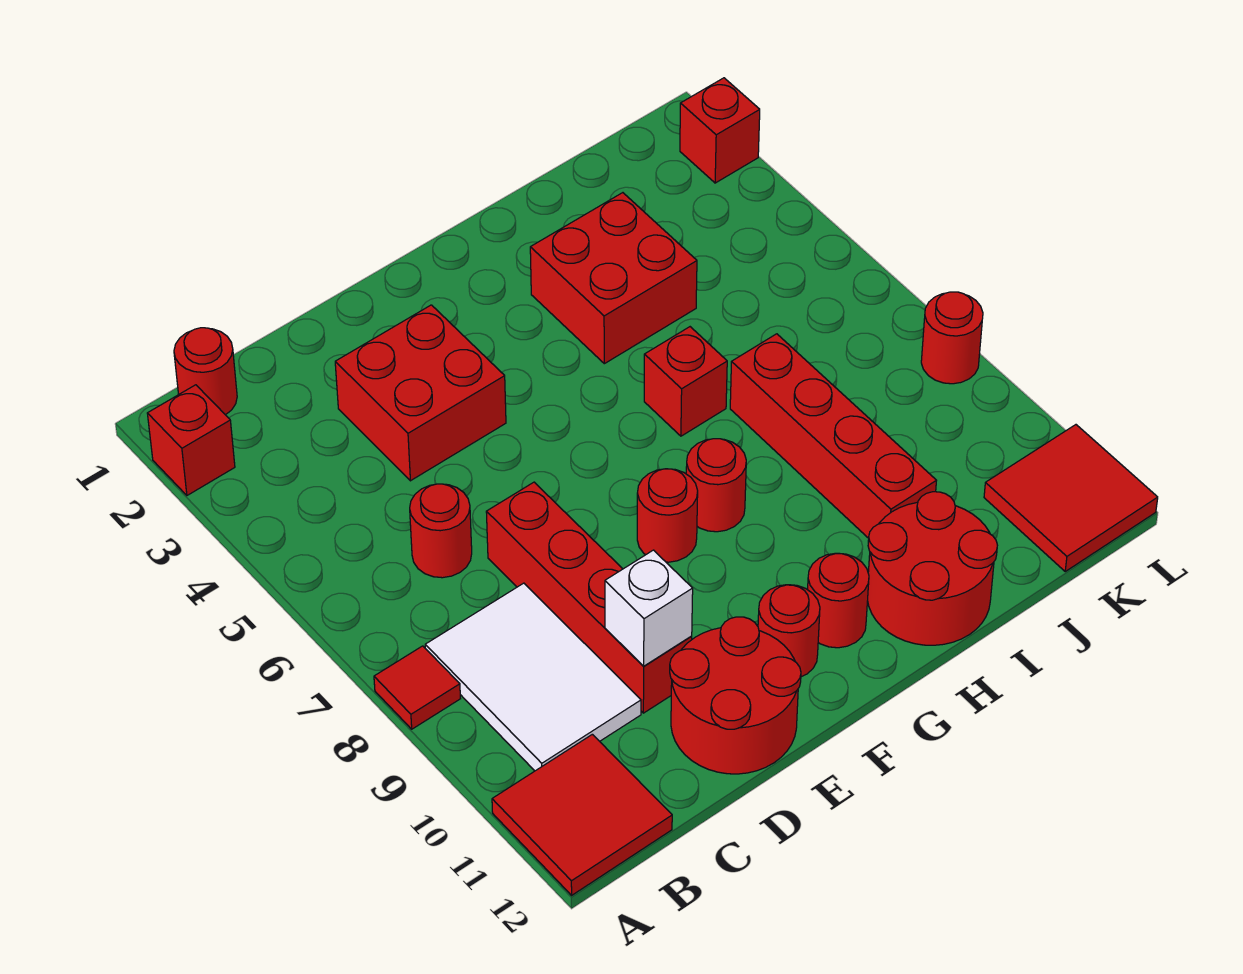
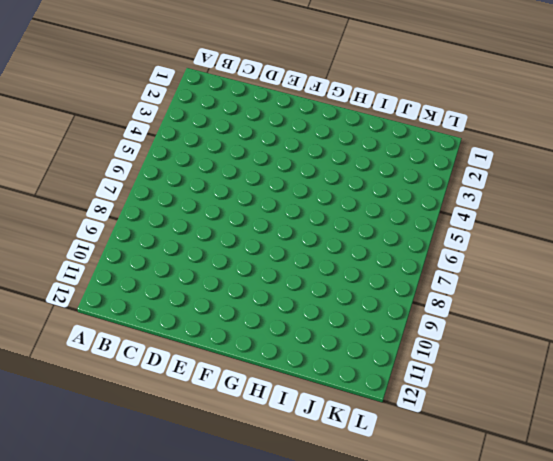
none -> red 1x1 brick [147,385,235,495]
none -> red 1x1 tile [374,646,460,729]
none -> red 2x2 tile [492,734,672,895]

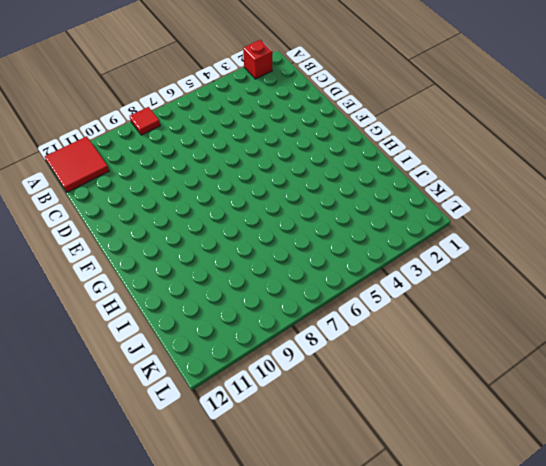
none -> red 1x1 round brick [174,328,237,415]
none -> white 2x3 tile [425,583,641,771]
none -> red 1x1 round brick [410,484,472,578]

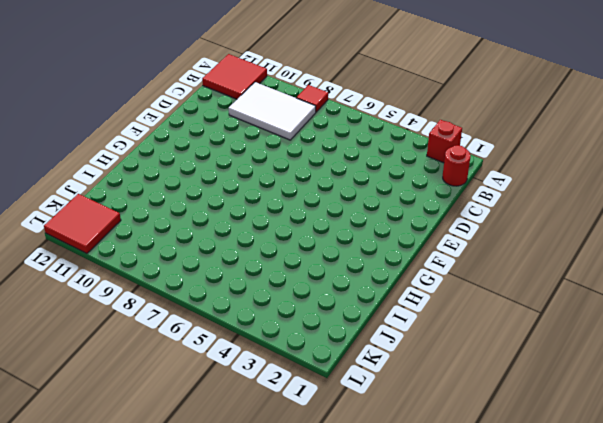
none -> red 1x1 round brick [410,484,472,578]
none -> red 2x2 brick [335,305,506,481]
none -> red 1x4 brick [486,482,692,713]

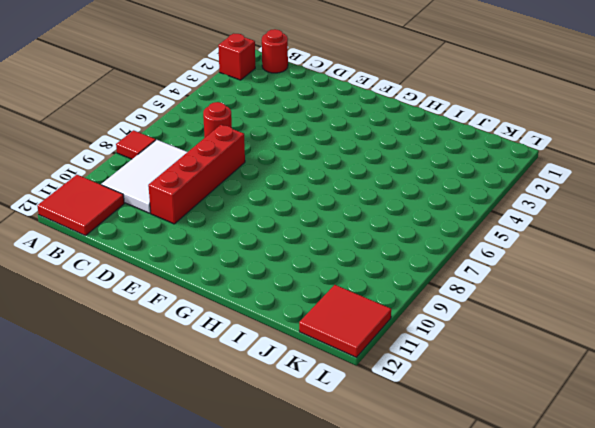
none -> red 2x2 brick [335,305,506,481]
none -> red 2x2 round brick [670,617,801,774]
none -> red 1x1 round brick [637,469,698,562]

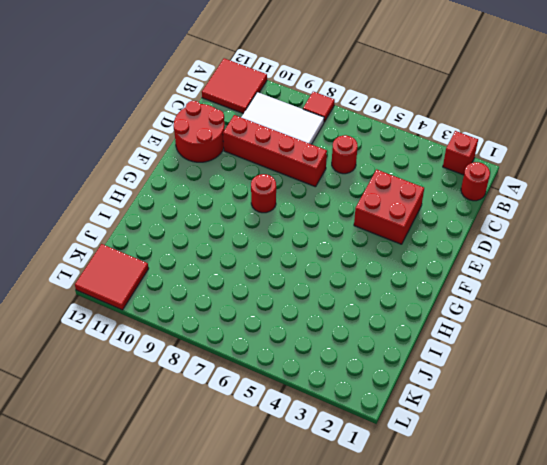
none -> red 1x1 round brick [758,585,820,677]
none -> red 1x1 round brick [686,439,746,532]
none -> red 1x1 round brick [808,553,869,648]

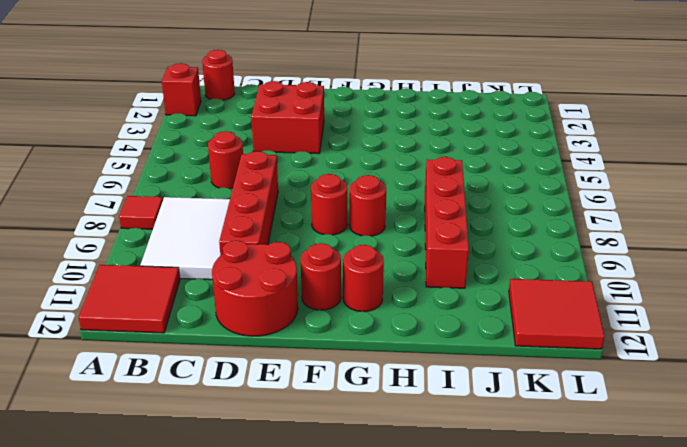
none -> red 2x2 brick [530,193,697,364]
none -> red 1x1 brick [644,327,727,436]
none -> red 2x2 round brick [868,492,997,645]

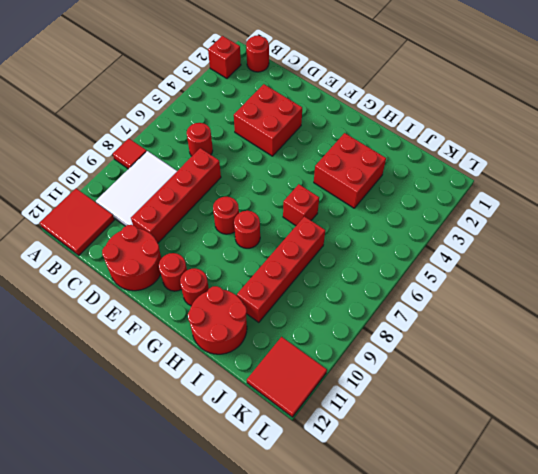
none -> red 1x1 brick [680,78,760,183]
none -> red 1x1 round brick [921,292,983,384]
none -> white 1x1 brick [605,550,693,666]

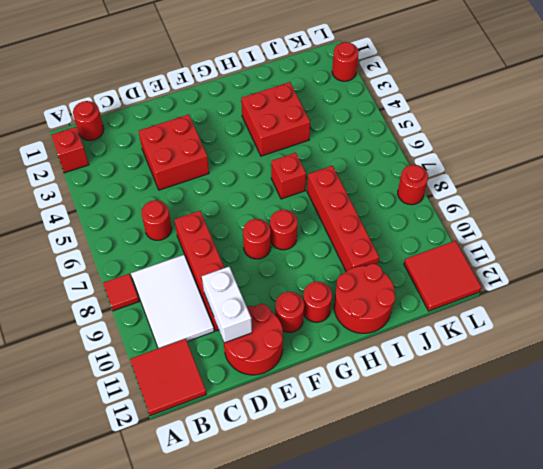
white 1x2 brick [202,267,252,343] -> white 1x1 brick [605,550,693,666]
red 1x1 round brick [332,42,359,81] -> red 1x1 brick [680,78,760,183]

